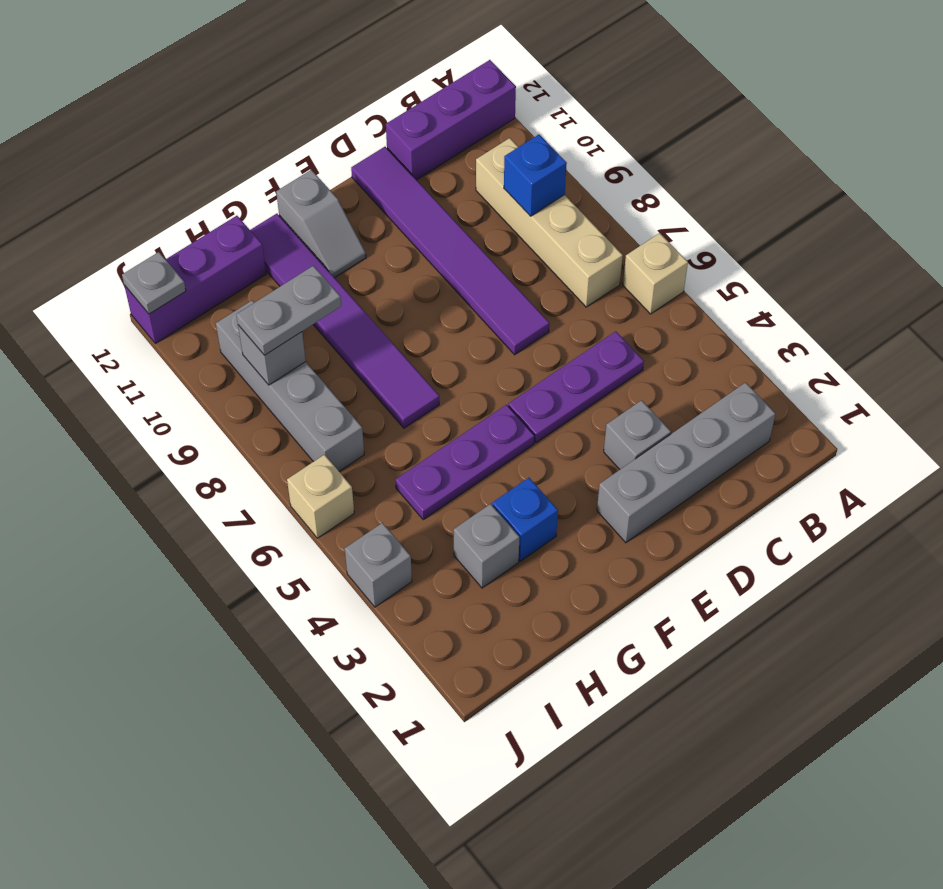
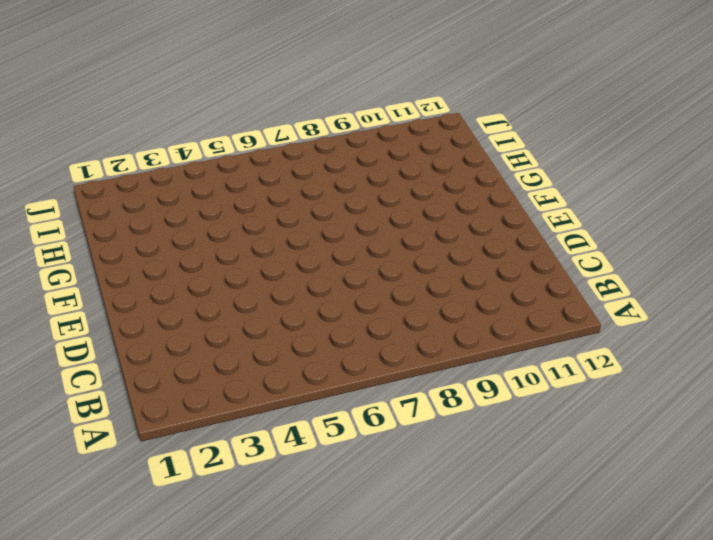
none -> tan 1x1 brick [623,233,688,314]
none -> purple 1x3 brick [386,60,516,180]
none -> grey 1x4 brick [597,383,775,543]

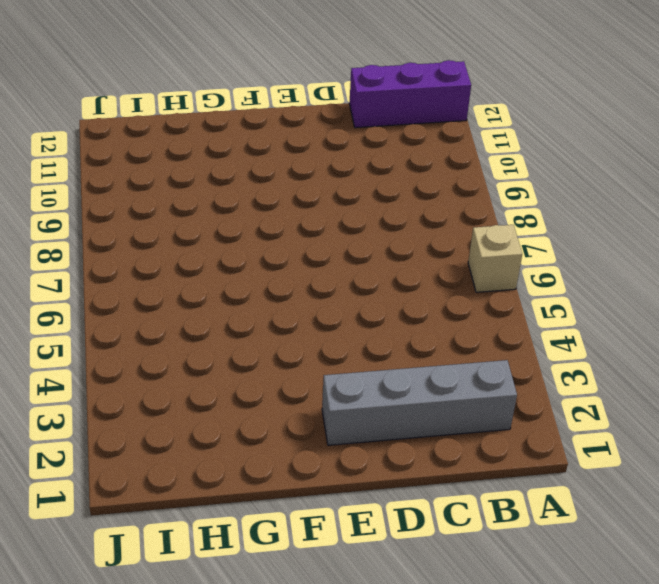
none -> tan 1x4 brick [476,138,623,307]
none -> purple 1x3 plate [508,331,644,443]
none -> grey 1x1 brick [604,400,671,469]

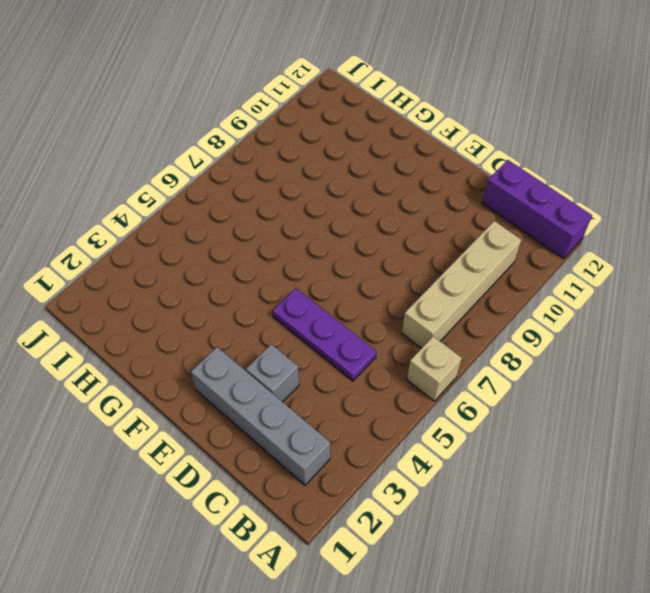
none -> purple 1x6 tile [351,147,549,355]
none -> purple 1x3 plate [395,405,534,520]
none -> grey 1x2 slope [276,170,366,278]

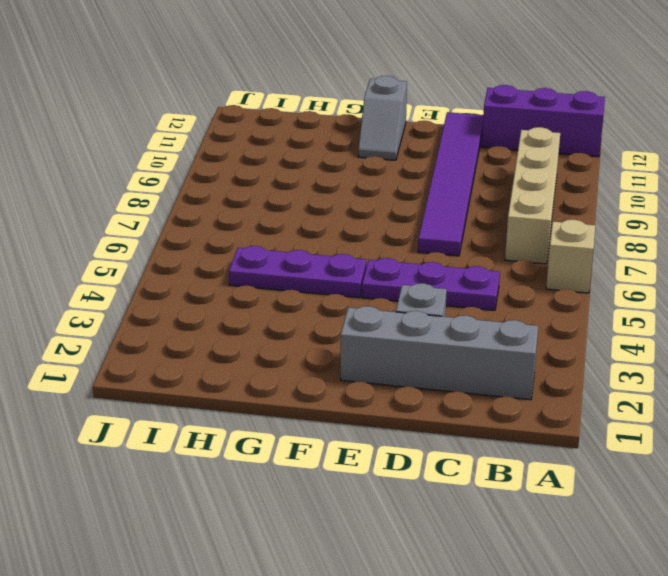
none -> blue 1x1 brick [492,478,558,561]
none -> purple 1x6 tile [250,214,439,428]
none -> grey 1x1 brick [454,504,519,588]

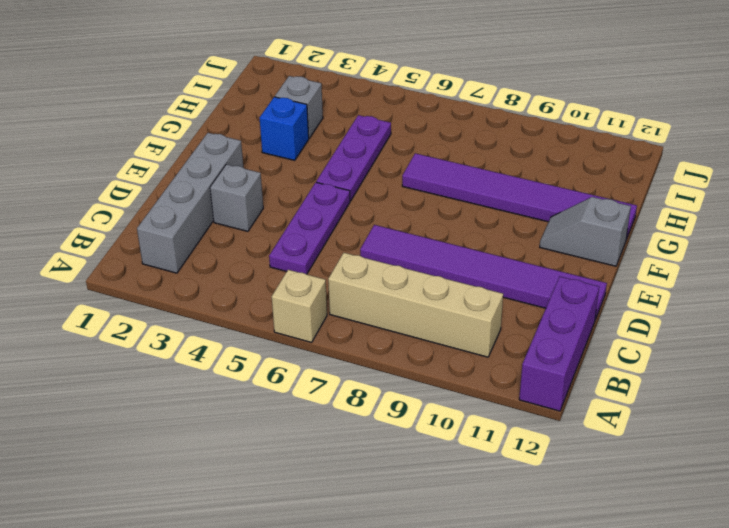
none -> purple 1x3 brick [124,216,266,344]
none -> grey 1x4 brick [216,300,364,471]
none -> grey 1x1 brick [345,523,412,607]

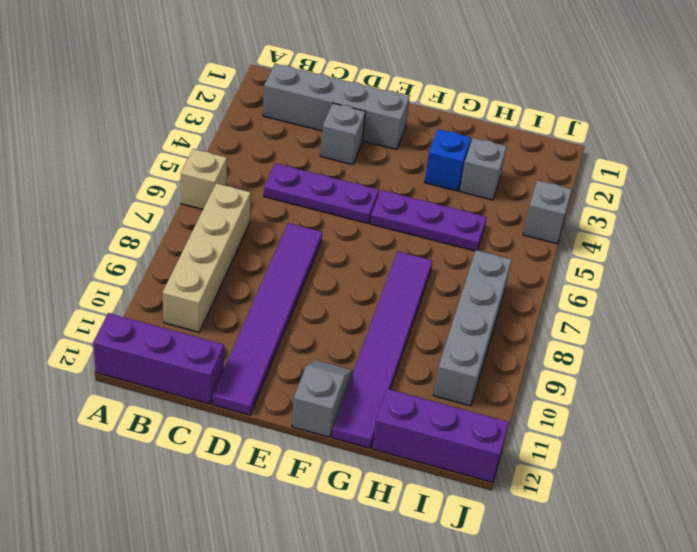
none -> tan 1x1 brick [287,455,354,538]
none -> blue 1x1 brick [504,135,567,216]
none -> grey 1x1 brick [238,325,306,385]

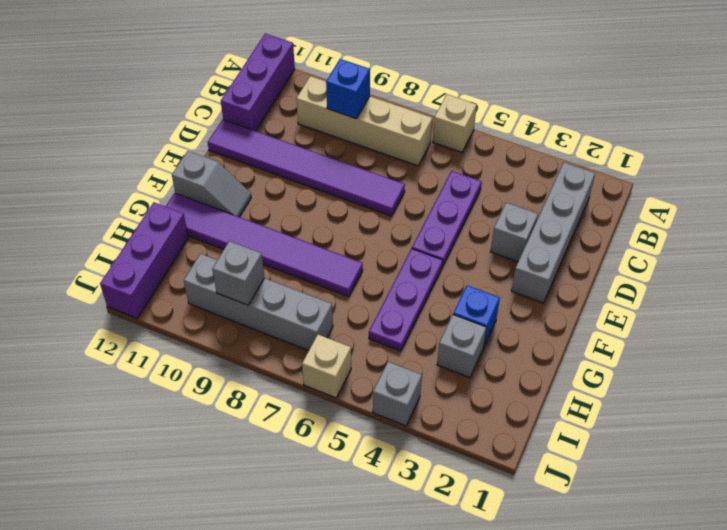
none -> grey 1x1 plate [122,252,186,314]
none -> grey 1x2 plate [236,266,341,355]

